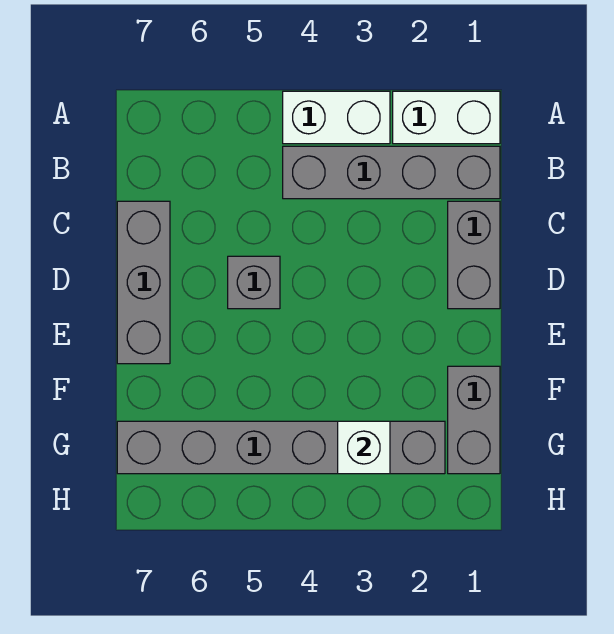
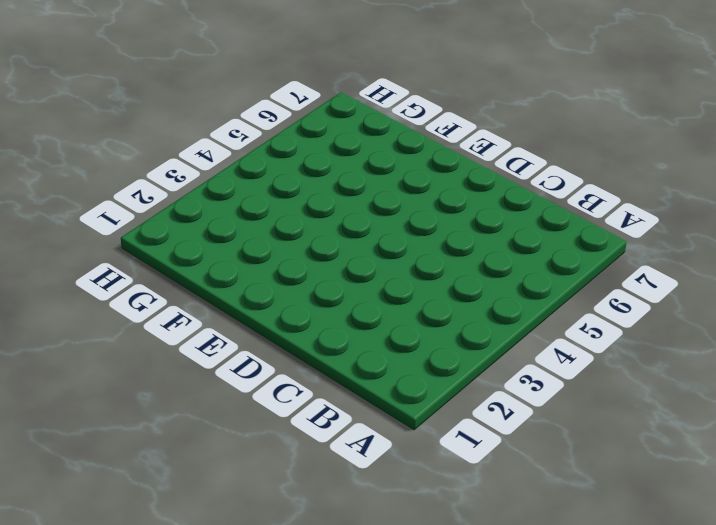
none -> white 1x2 brick [393,91,500,144]
none -> white 1x2 brick [283,91,390,144]

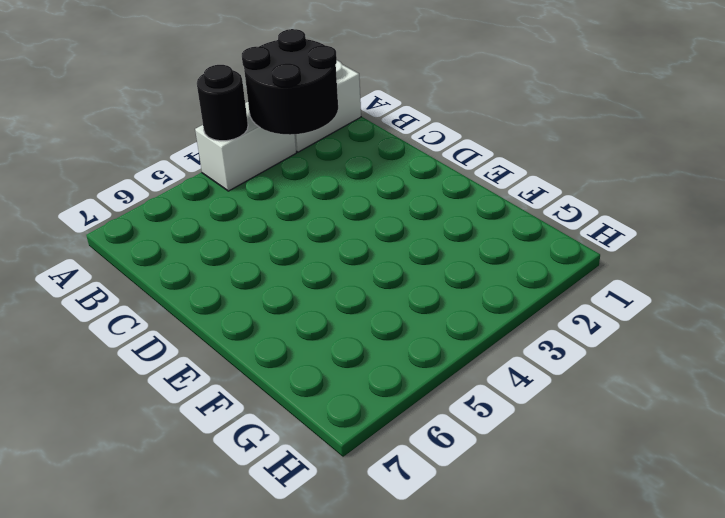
black 2x2 round brick [242,29,338,135] -> none
black 1x1 round brick [197,65,248,141] -> none
none -> grey 1x4 brick [283,146,500,199]
none -> grey 1x2 brick [448,201,500,309]

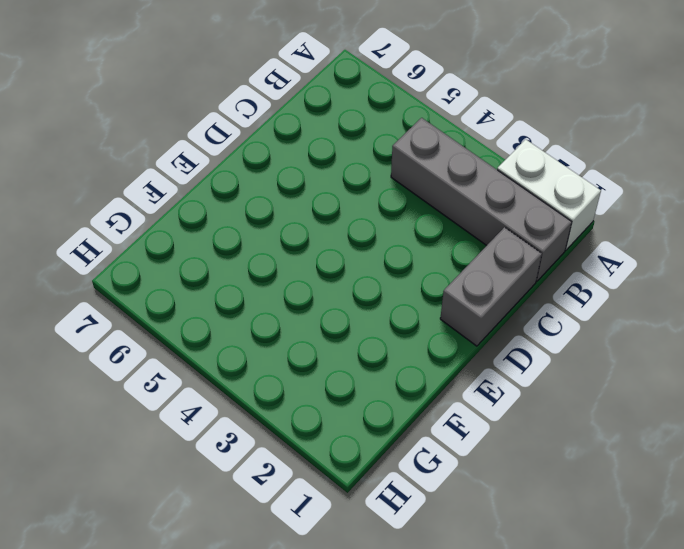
none -> white 1x2 brick [283,91,390,144]
none -> grey 1x3 brick [117,201,170,364]

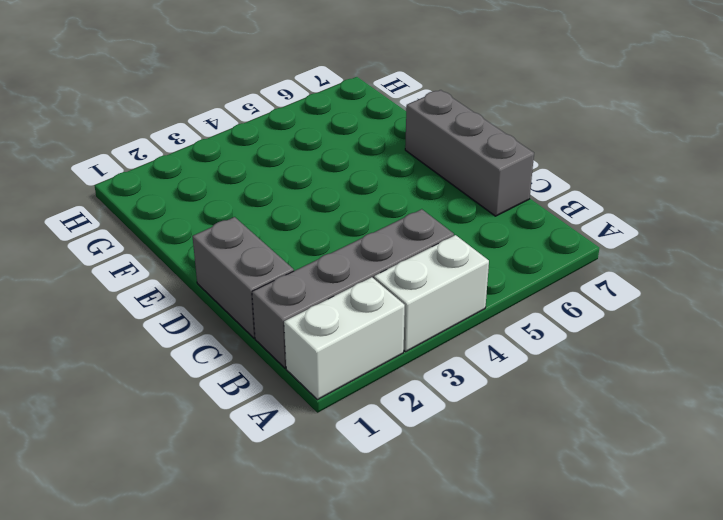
none -> grey 1x1 brick [228,256,280,309]
none -> grey 1x2 brick [448,366,500,474]

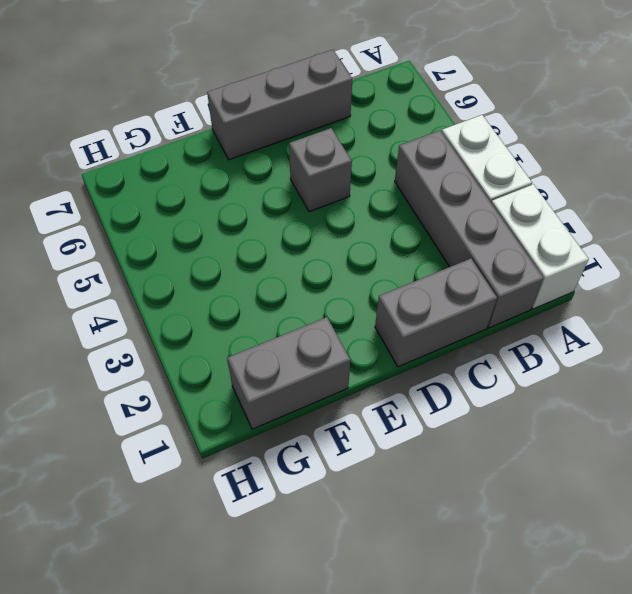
none -> grey 1x6 brick [117,421,445,474]
none -> white 1x1 brick [338,421,390,474]

